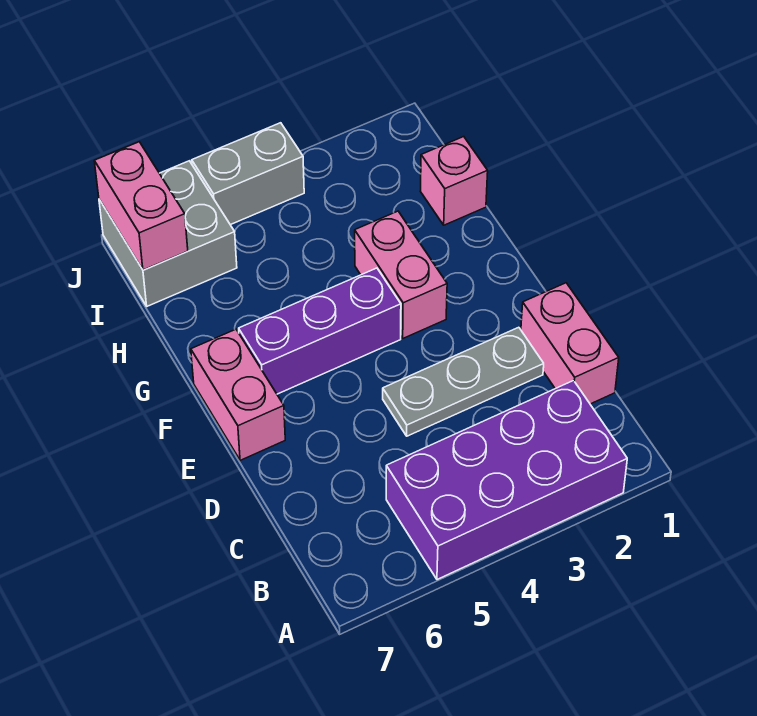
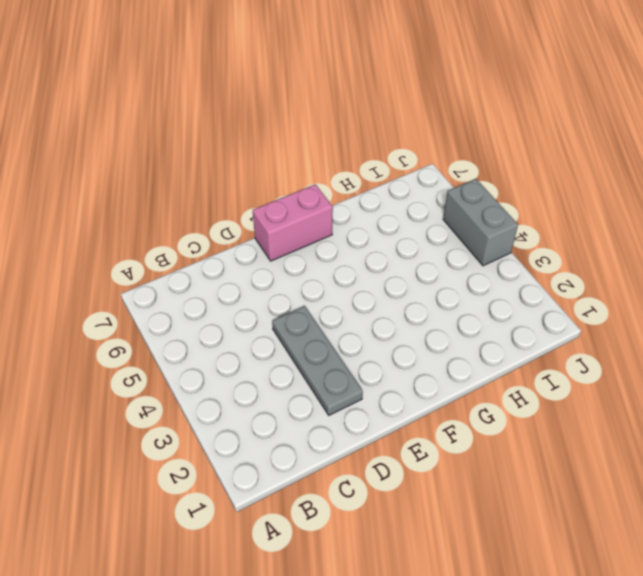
none -> purple 2x4 brick [386,380,627,580]
none -> pink 1x2 brick [521,283,619,404]

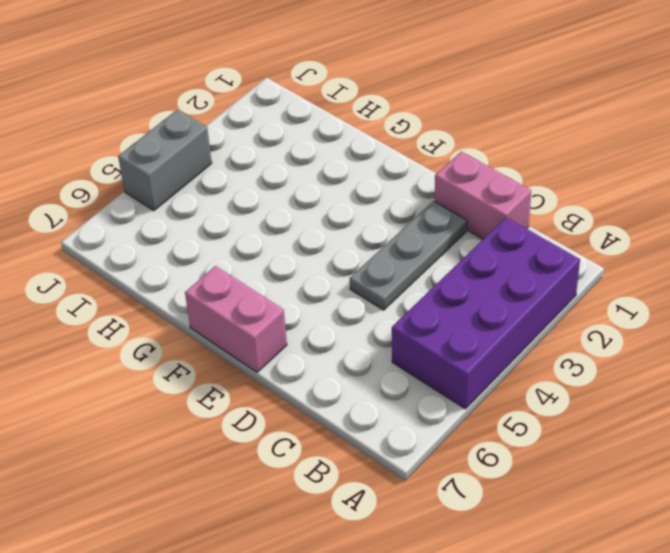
none -> pink 1x2 brick [355,211,447,338]
none -> purple 1x3 brick [239,268,401,394]

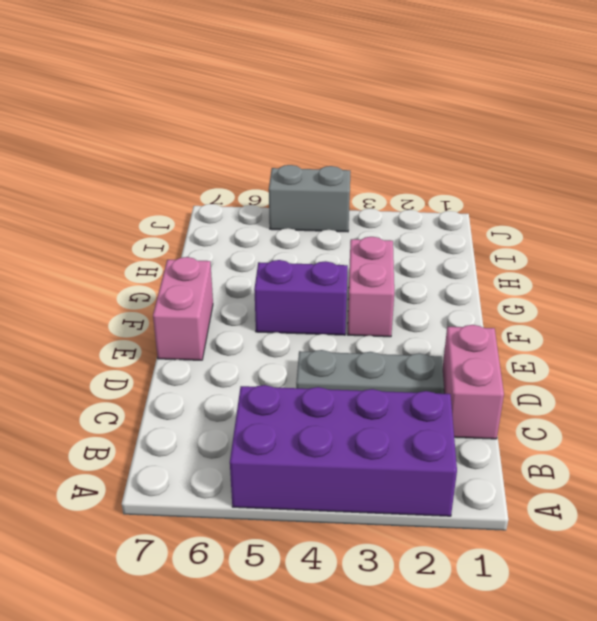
purple 1x2 brick [254,260,348,335] -> purple 1x3 brick [239,268,401,394]
none -> pink 1x1 brick [420,137,488,225]
none -> grey 2x2 brick [99,161,237,306]

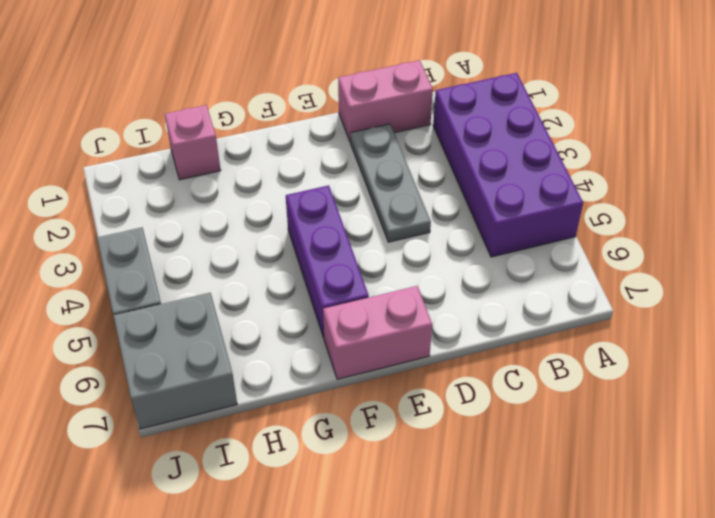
none -> pink 1x2 brick [355,211,447,338]
none -> pink 1x2 brick [94,142,188,270]

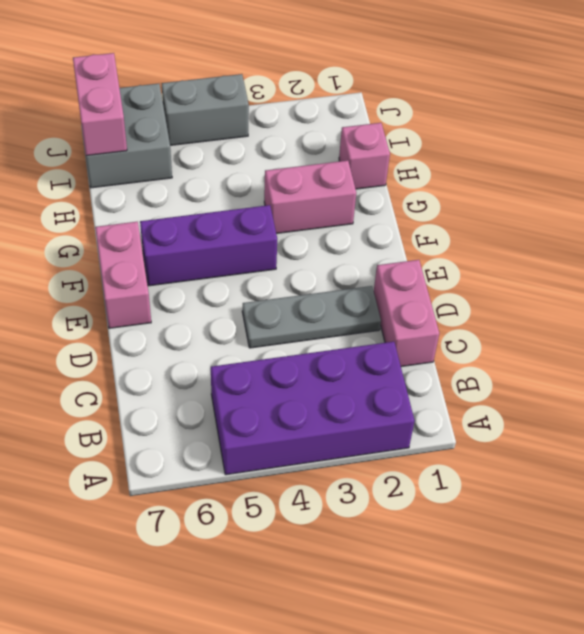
pink 1x2 brick [264,160,356,234] -> pink 1x2 brick turned to [355,211,447,338]

